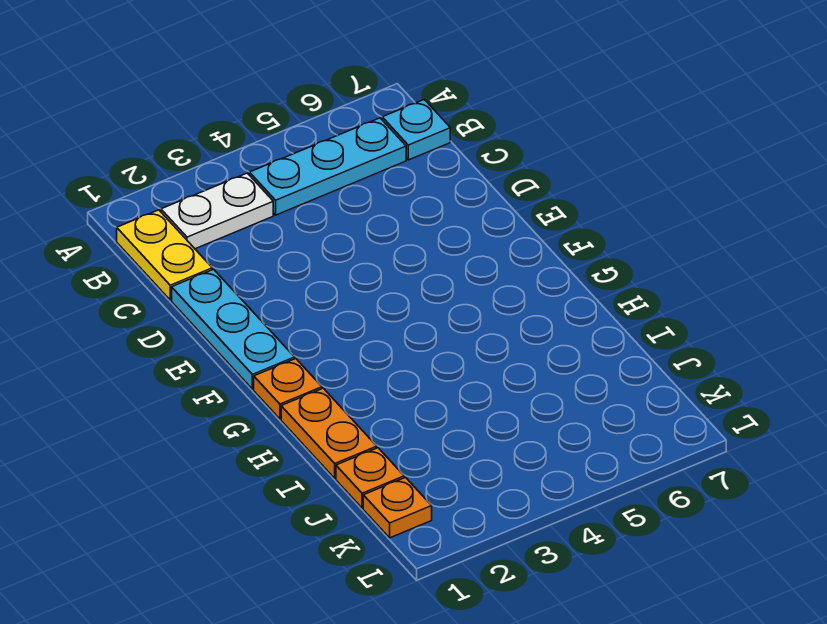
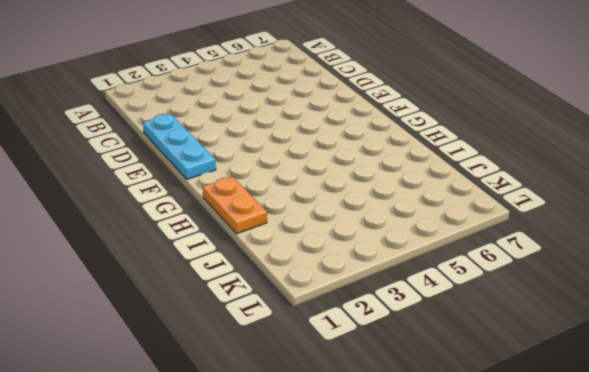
none -> yellow 1x2 plate [117,210,212,300]
none -> white 1x2 plate [161,173,273,249]

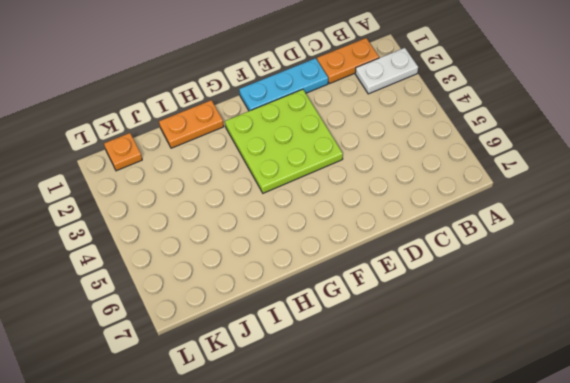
white 1x2 plate [355,48,418,94] -> white 1x2 plate turned to [161,173,273,249]
orange 1x2 plate [317,38,379,84] -> yellow 1x2 plate [117,210,212,300]
lime 3x3 plate [225,89,343,193] -> none
none -> cyan 1x3 plate [249,118,406,215]
none -> cyan 1x1 plate [382,100,450,160]

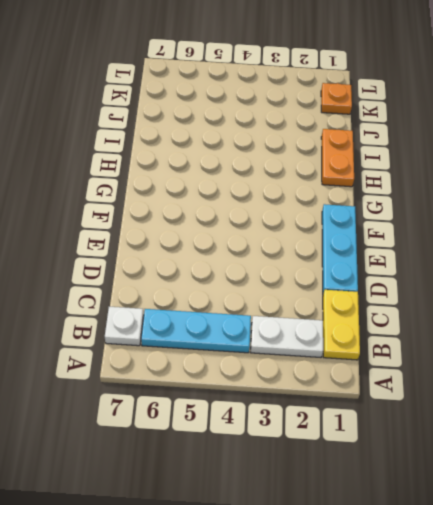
white 1x1 plate [105,307,144,346] -> cyan 1x1 plate [382,100,450,160]
none -> orange 1x1 plate [254,359,322,419]
none -> orange 1x1 plate [336,448,404,508]

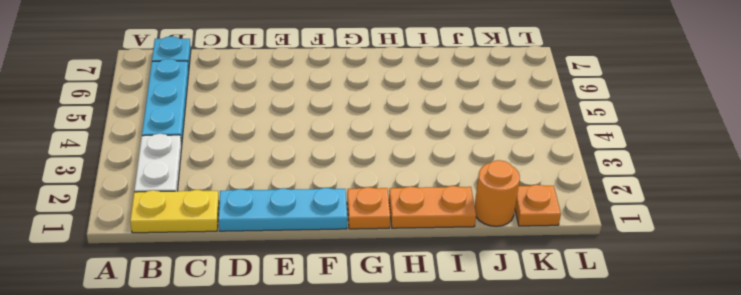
orange 1x1 round brick [475,160,520,226] -> orange 1x1 plate [336,448,404,508]

